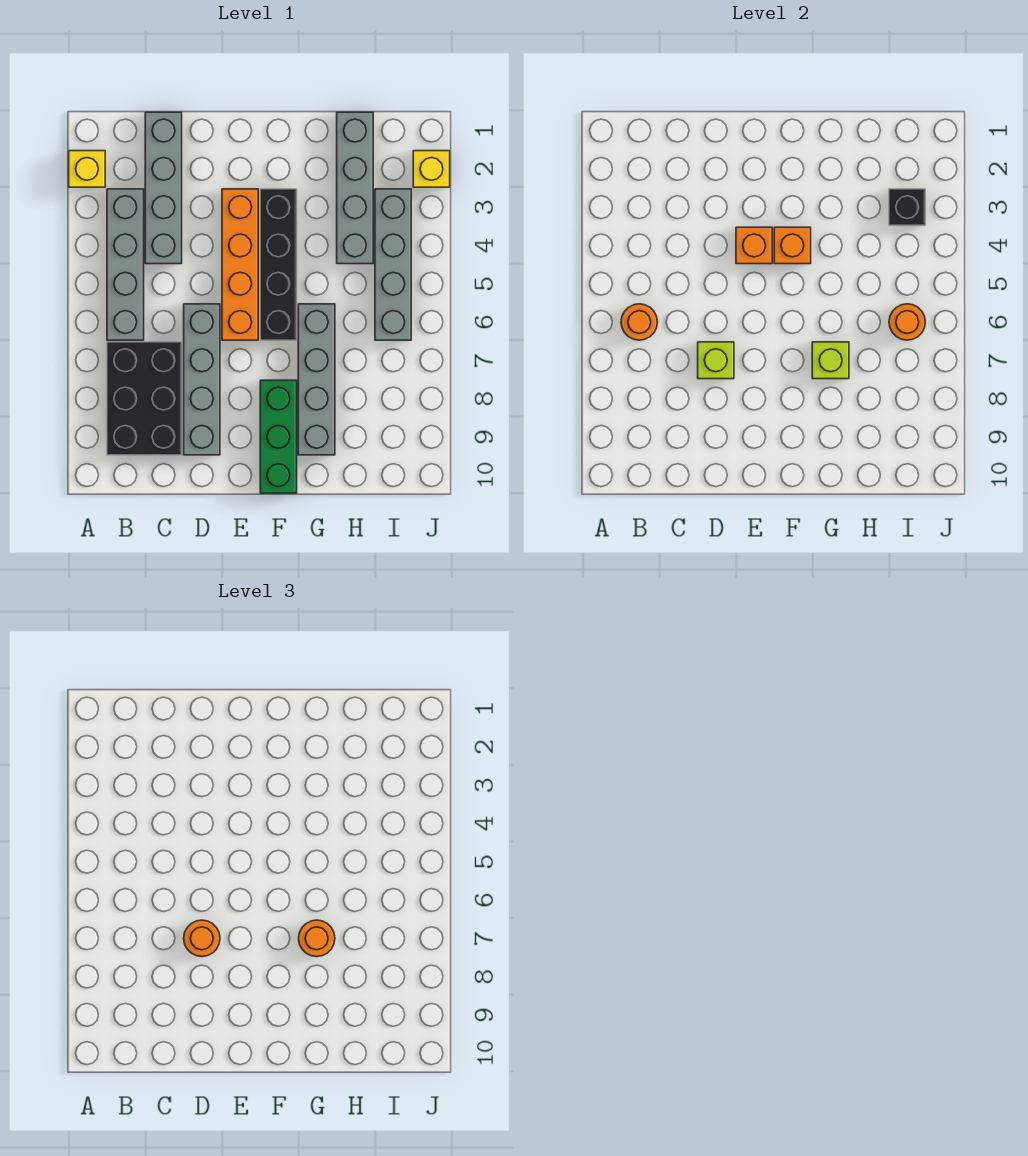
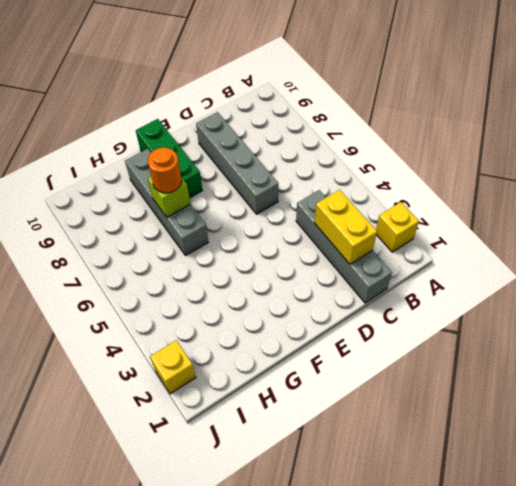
yellow 1x2 brick [314,190,377,264] -> none
none -> grey 1x4 brick [107,189,144,340]
none -> black 2x3 brick [107,342,182,455]
none -> orange 1x4 brick [222,189,258,340]

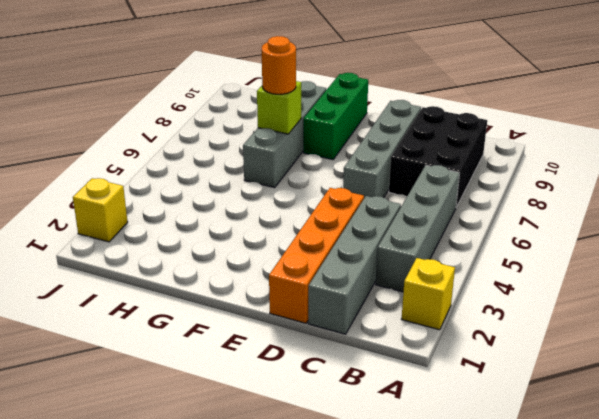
orange 1x4 brick [269,188,364,323] -> orange 1x4 brick moved to [222,189,258,340]
none -> black 1x4 brick [260,189,297,340]
none -> grey 1x4 brick [337,112,373,264]
none -> grey 1x4 brick [375,189,411,340]

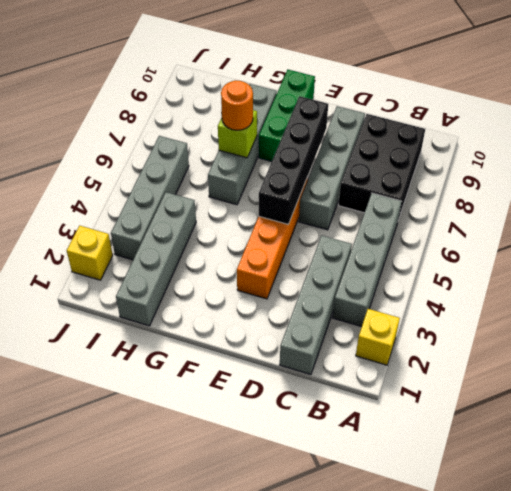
black 1x4 brick [259,96,328,224] -> black 1x4 brick moved to [260,189,297,340]
none -> orange 1x1 round brick [621,304,657,340]
none -> lime 1x1 brick [698,342,734,379]
none -> orange 1x1 brick [736,227,772,264]

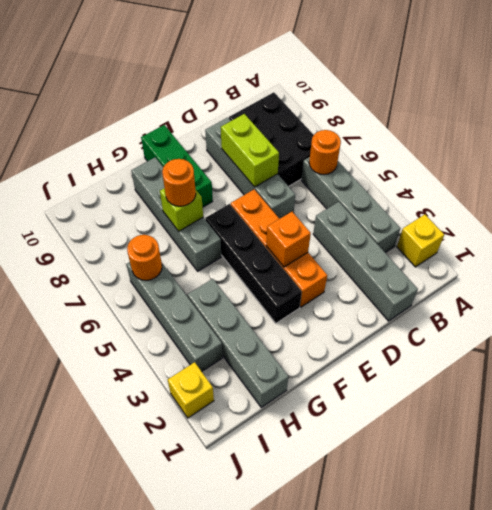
lime 1x2 brick [221,114,279,187] -> lime 1x1 brick [698,342,734,379]
none -> orange 1x1 brick [774,227,811,264]
none -> black 1x1 brick [889,189,925,225]
none -> orange 1x1 round brick [184,920,220,957]

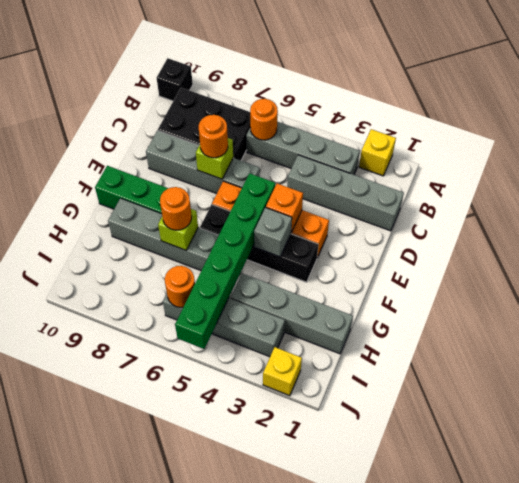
black 1x1 brick [157,58,193,101] -> black 1x1 brick moved to [889,189,925,225]
green 1x6 brick [175,173,275,349] -> none
grey 1x1 brick [254,208,292,257] -> orange 1x1 brick [774,227,811,264]

